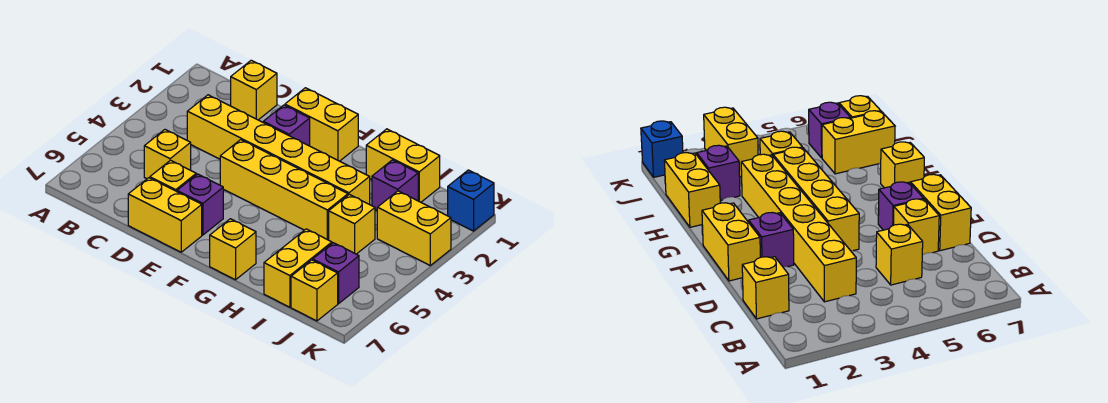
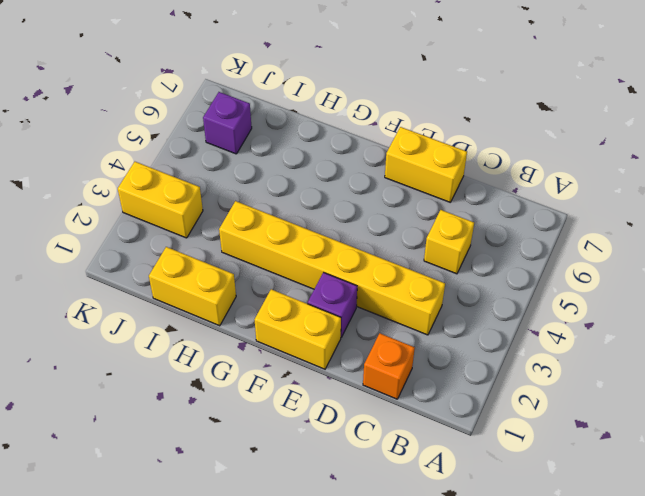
orange 1x1 brick [363,333,415,399] -> yellow 1x1 brick [231,60,277,120]
none -> yellow 1x1 brick [150,160,196,192]
none -> yellow 1x4 brick [220,140,348,240]
none -> purple 1x1 brick [177,174,223,235]

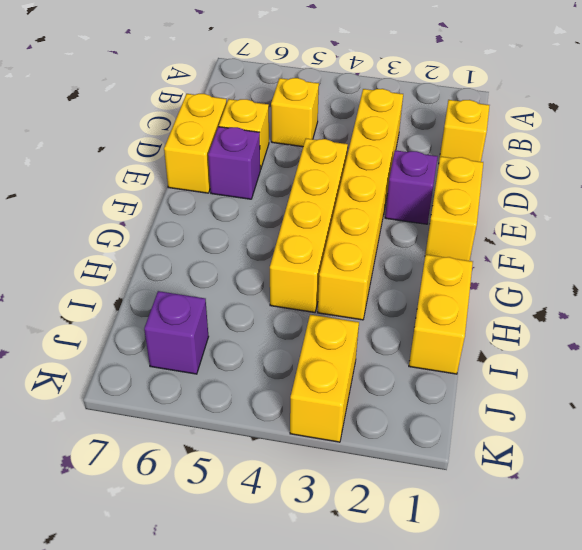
none -> yellow 1x1 brick [210,219,256,280]
none -> purple 1x1 brick [372,160,418,210]
none -> yellow 1x1 brick [329,194,375,254]

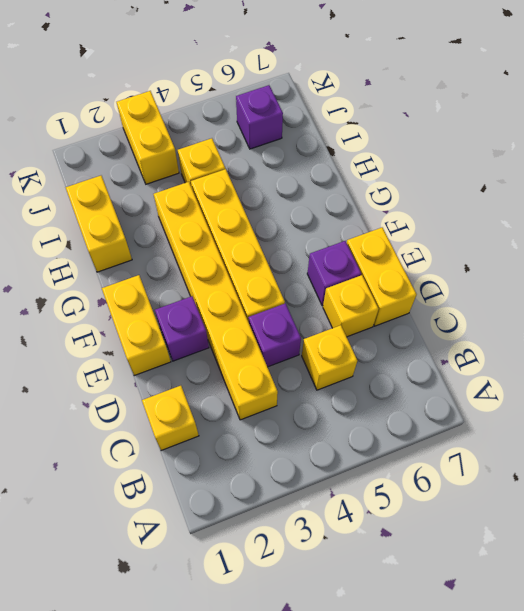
purple 1x1 brick [248,303,301,367] -> purple 1x1 brick moved to [372,160,418,210]
none -> yellow 1x1 brick [210,219,256,280]
none -> yellow 1x2 brick [264,229,332,307]
none -> yellow 1x1 brick [291,260,338,321]

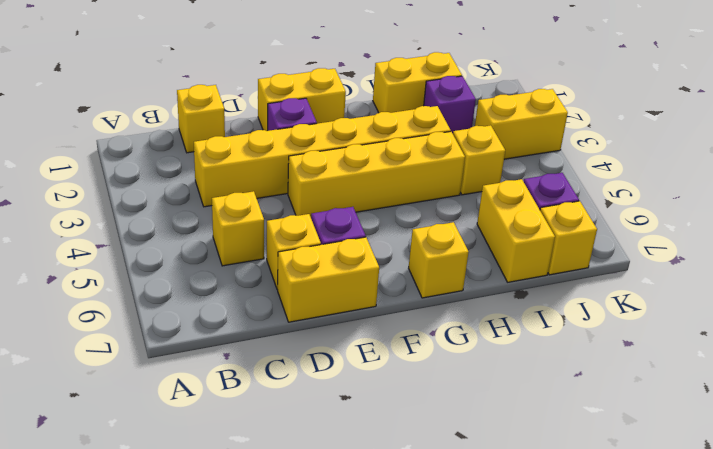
none -> blue 1x1 brick [448,170,494,231]

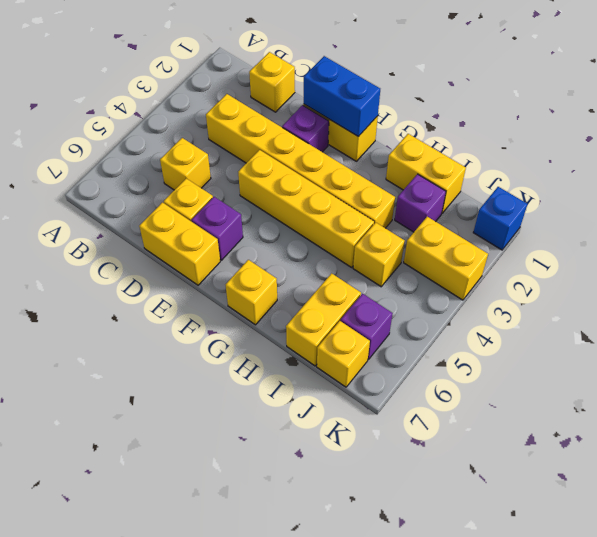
blue 1x2 brick [304,56,380,137] -> none

